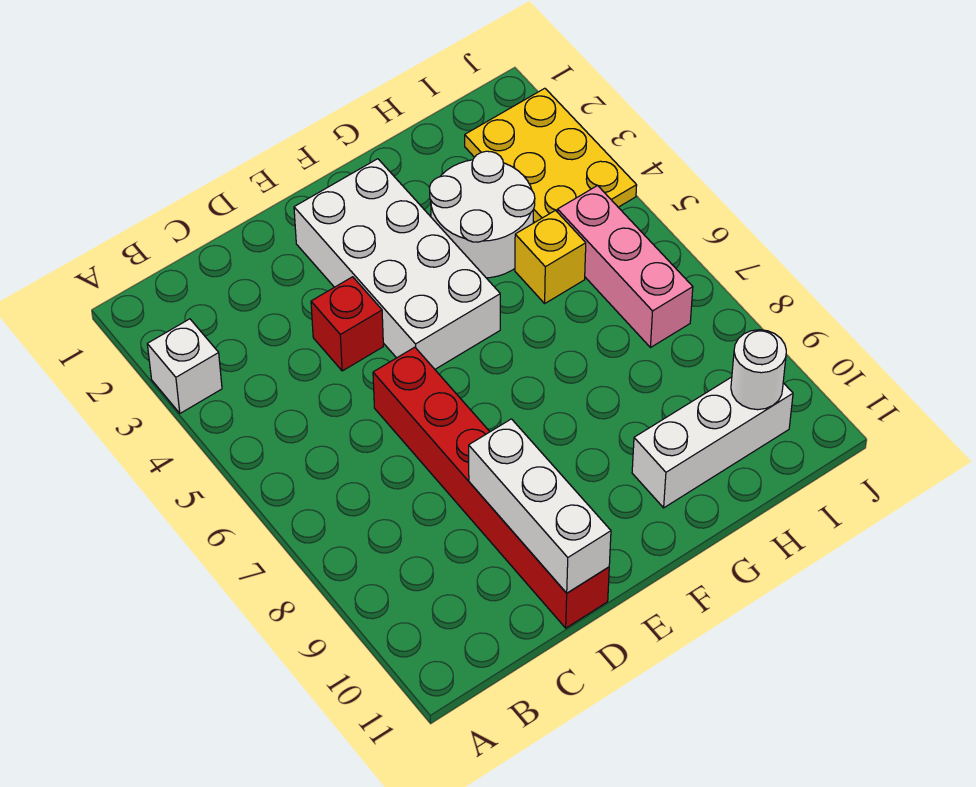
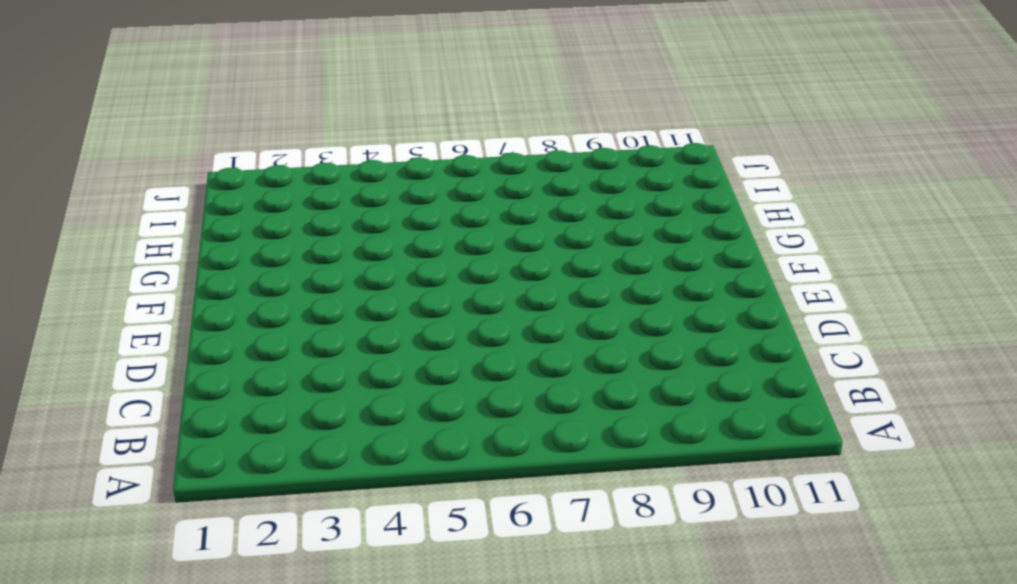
none -> white 1x1 brick [147,319,222,413]
none -> red 1x1 brick [311,277,383,371]

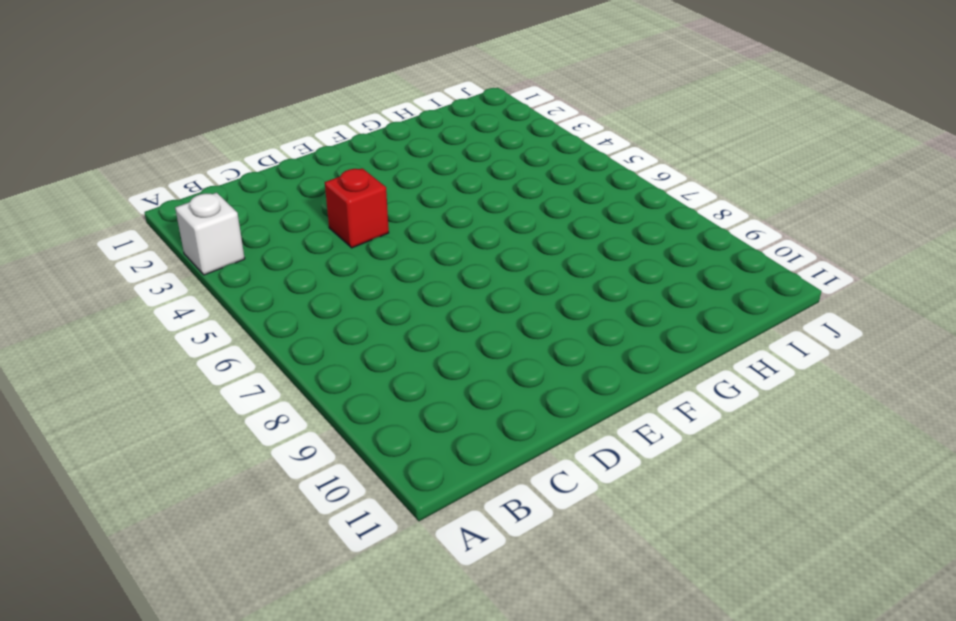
none -> red 1x6 brick [373,347,609,628]
none -> white 2x4 brick [294,159,500,369]

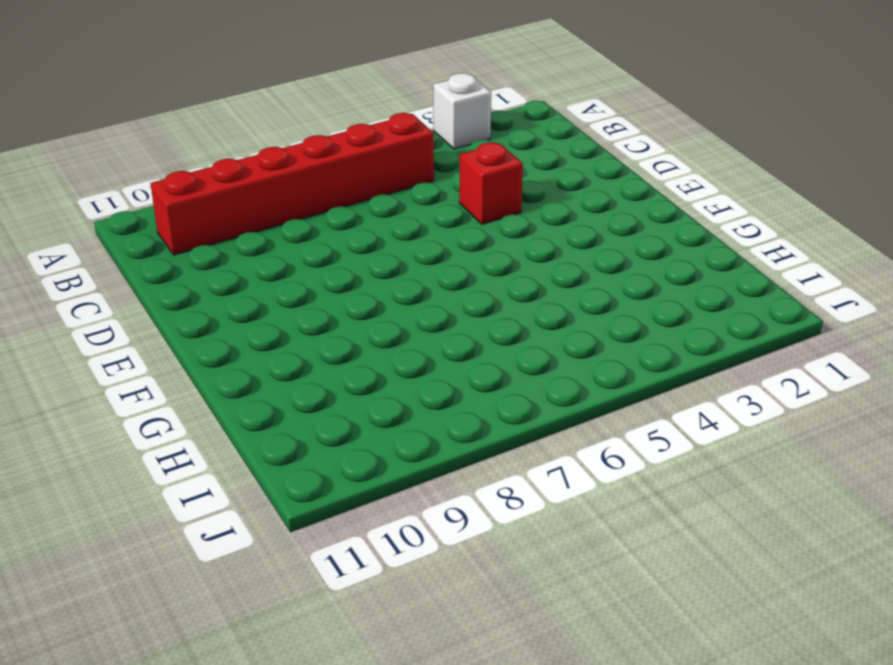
red 1x6 brick [150,113,434,255] -> red 1x6 brick moved to [373,347,609,628]
none -> white 2x4 brick [294,159,500,369]
none -> white 2x2 round brick [430,151,535,278]

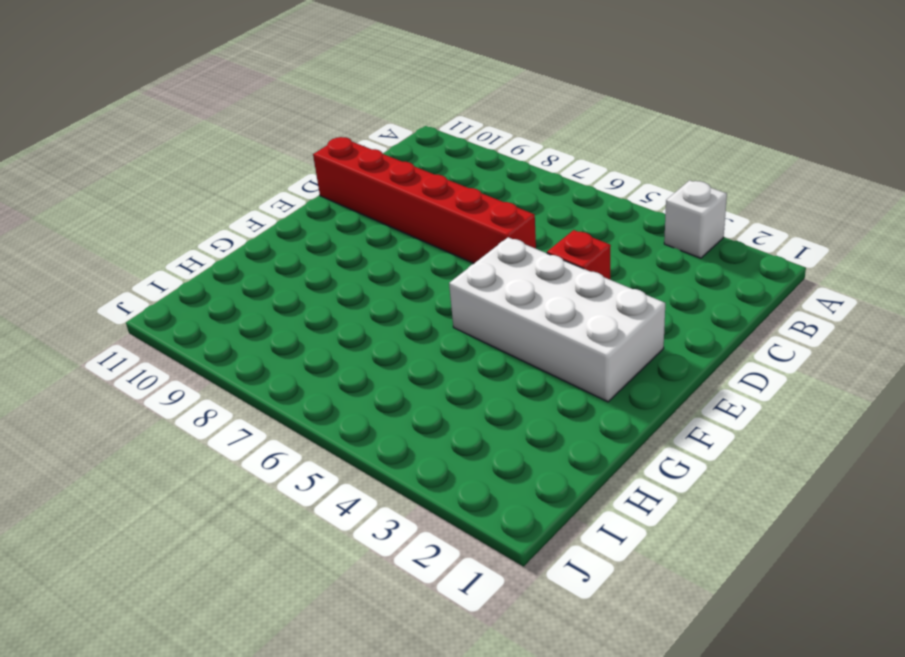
none -> white 2x2 round brick [430,151,535,278]
none -> white 1x3 brick [632,377,793,508]

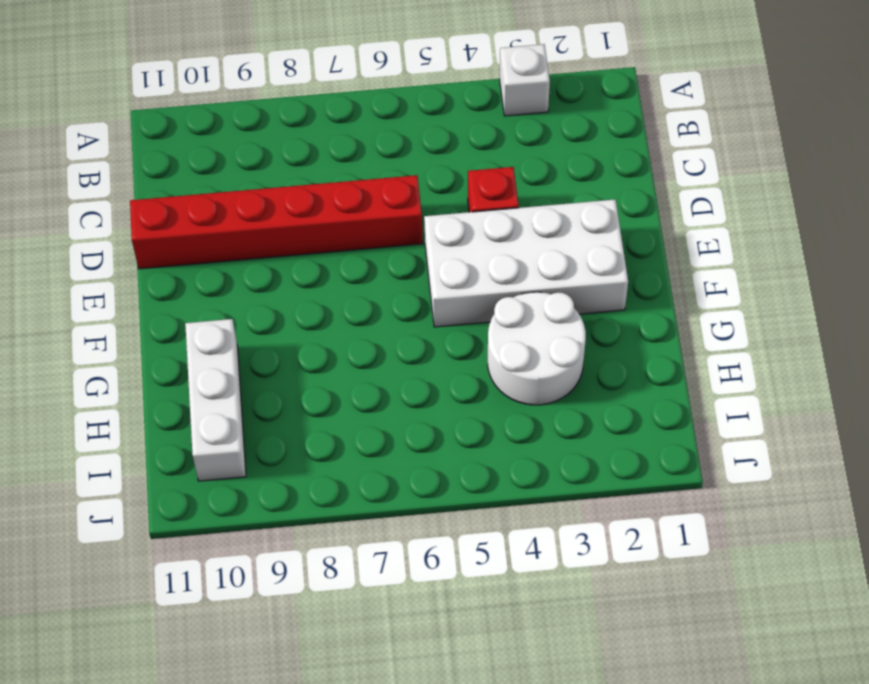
none -> yellow 1x1 brick [515,210,586,303]
none -> yellow 2x3 plate [465,88,637,222]

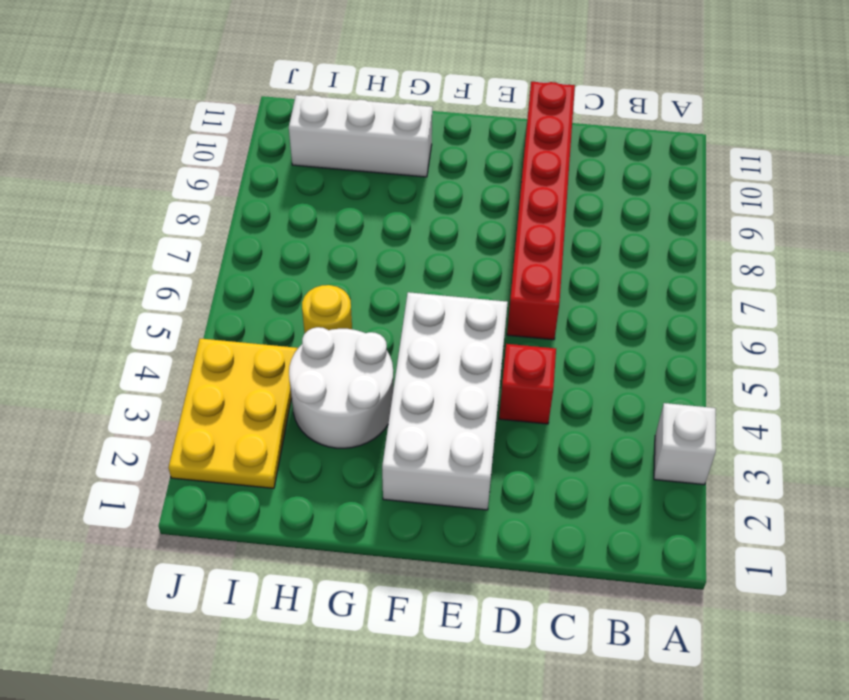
yellow 1x1 round brick [302,285,352,333] -> yellow 1x1 brick [515,210,586,303]
none -> pink 1x3 brick [558,185,693,348]
none -> white 1x3 brick [469,419,611,593]

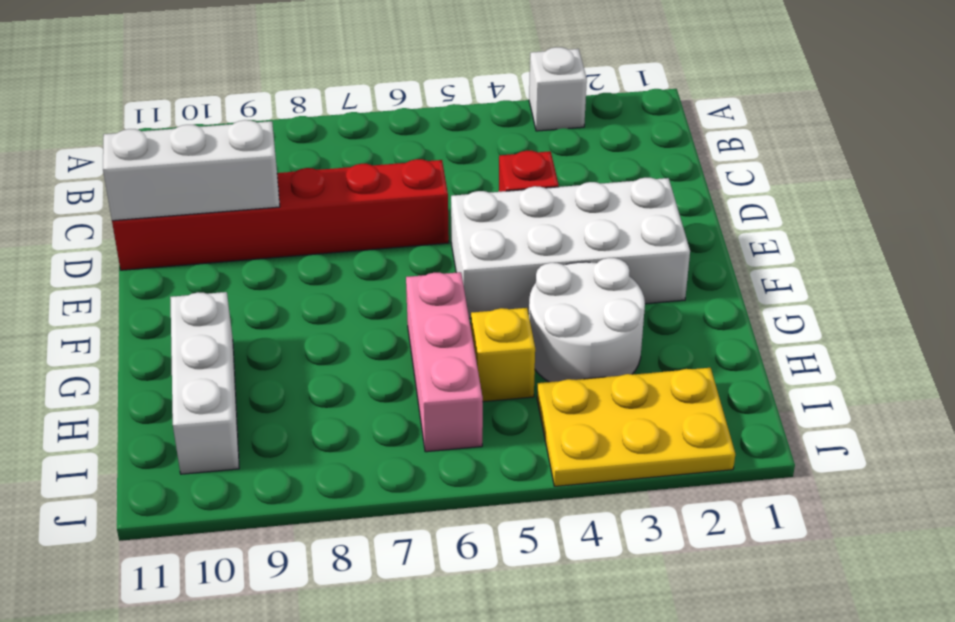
pink 1x3 brick [406,272,483,452] -> pink 1x3 brick turned to [558,185,693,348]
none -> white 1x1 round brick [731,330,786,410]

